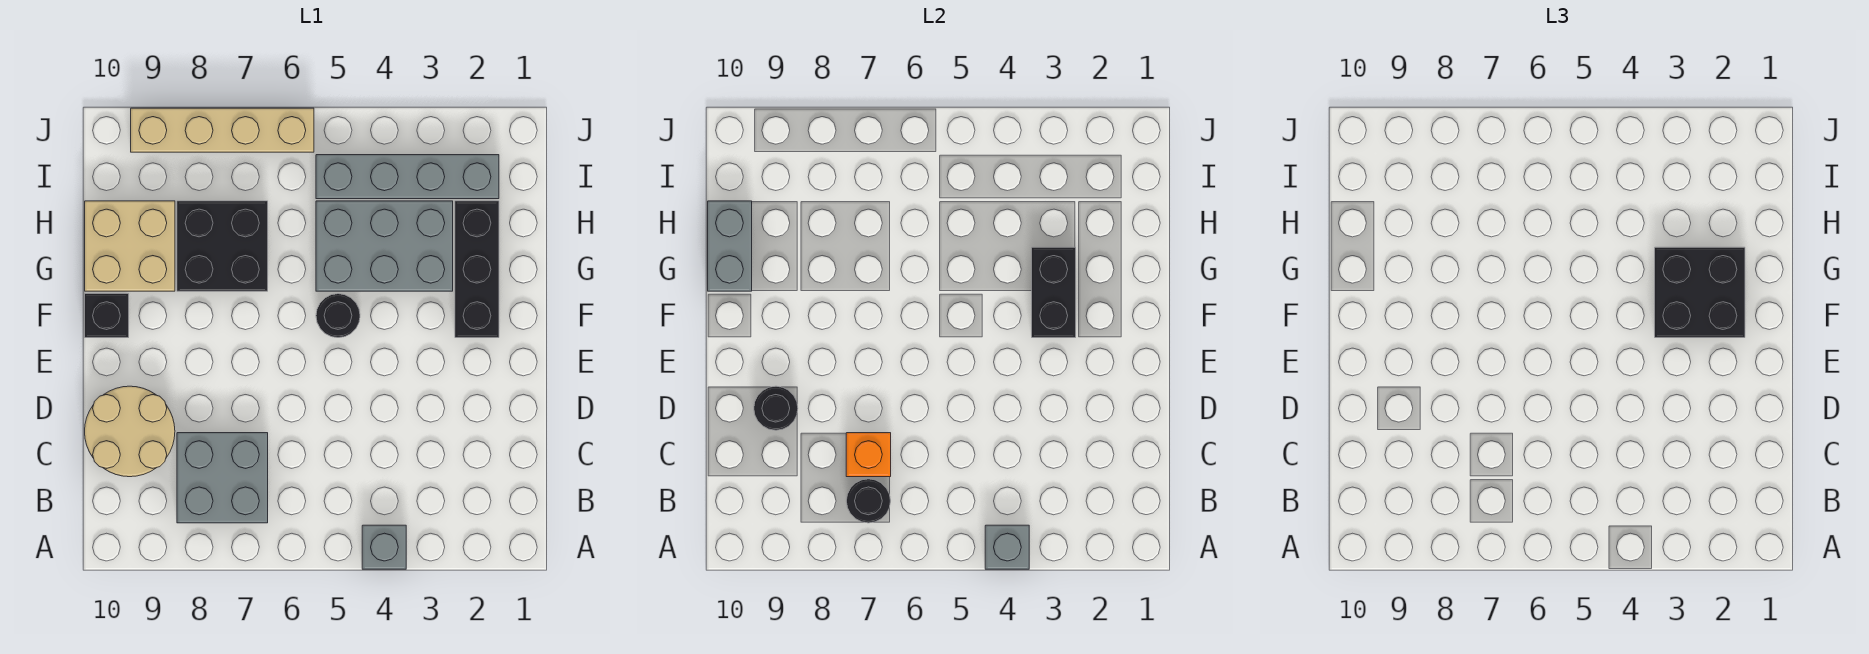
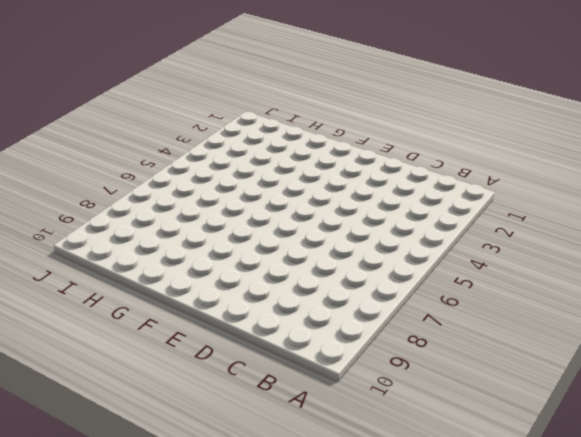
none -> grey 1x1 brick [362,525,406,569]
none -> grey 2x2 brick [177,433,268,523]
none -> tan 2x2 round brick [85,386,175,477]

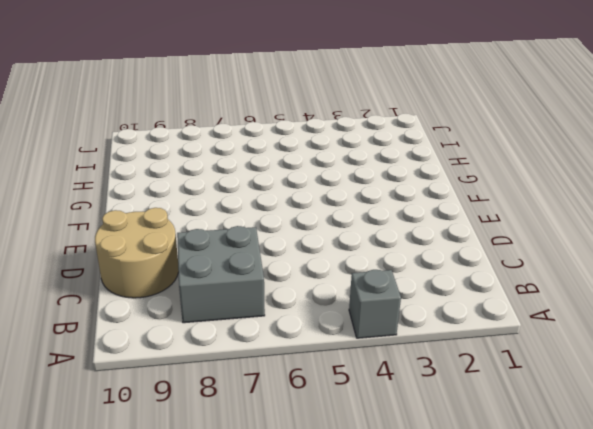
none -> black 1x3 brick [455,201,499,338]
none -> black 1x1 round brick [316,294,360,338]
none -> black 1x1 brick [85,294,129,338]

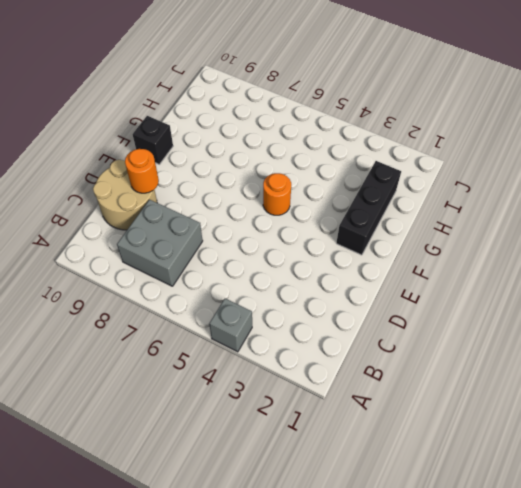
orange 1x1 round brick [125,149,159,193] -> black 1x1 round brick [754,386,798,430]
orange 1x1 round brick [263,173,291,215] -> black 1x1 round brick [316,294,360,338]
none -> grey 2x3 brick [316,201,453,291]
none -> black 2x2 brick [177,201,268,291]
none -> tan 2x2 brick [85,201,175,291]

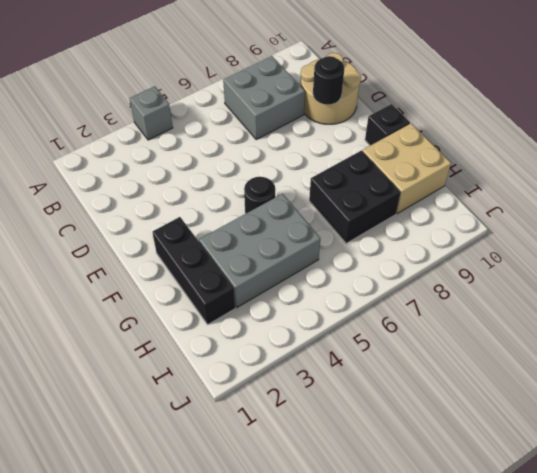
none -> grey 1x4 brick [316,155,499,199]
none -> tan 1x4 brick [131,108,314,152]
none -> grey 1x1 brick [985,525,1029,569]

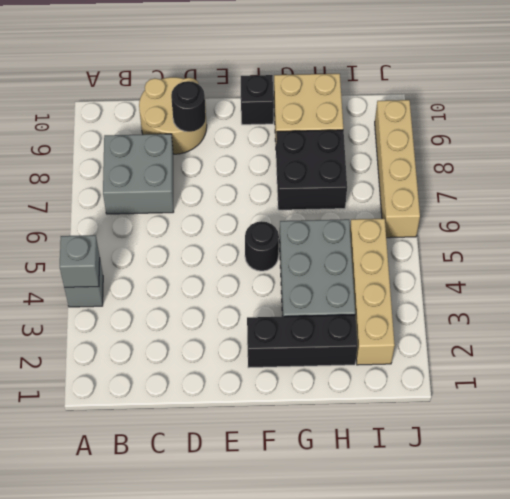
tan 1x4 brick [350,219,395,365] -> grey 1x4 brick [316,155,499,199]
none -> black 1x1 round brick [847,479,890,523]
none -> orange 1x1 brick [846,433,891,477]
none -> black 1x2 brick [1032,247,1076,338]

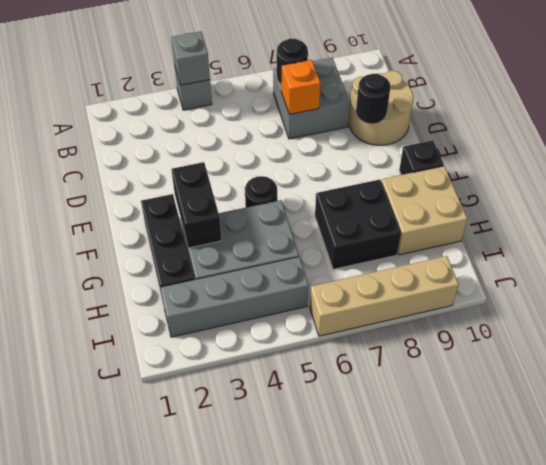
none -> grey 1x2 brick [708,201,752,291]
none -> black 2x2 brick [1655,247,1745,338]

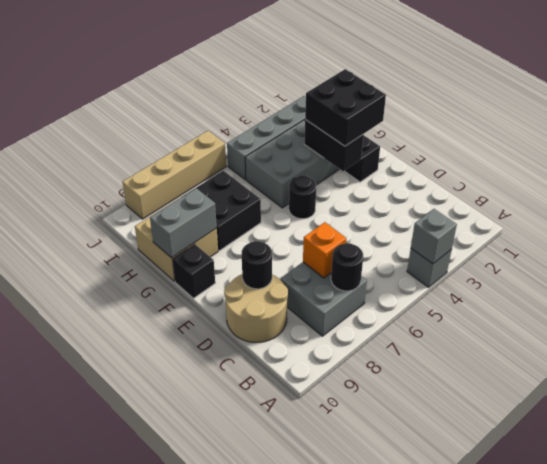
grey 1x2 brick [150,188,217,258] -> grey 1x2 brick turned to [708,201,752,291]

